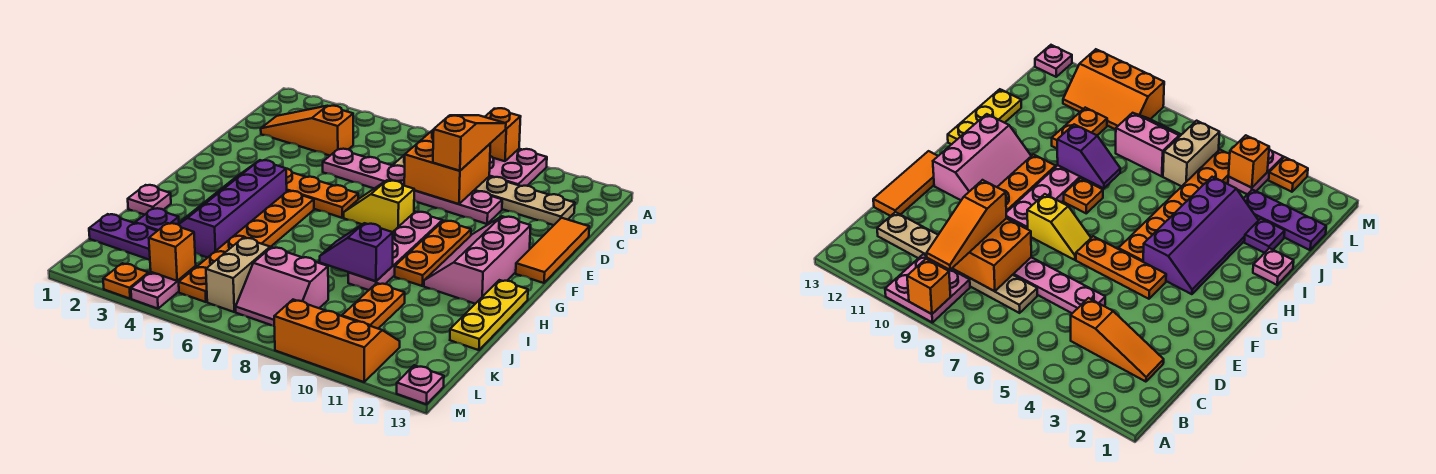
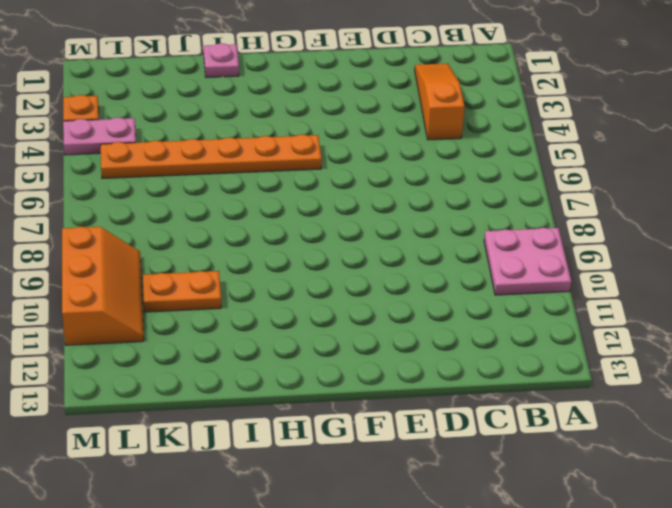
none -> tan 1x6 plate [393,155,575,225]
none -> pink 1x6 plate [323,149,502,224]
none -> orange 1x3 tile [516,218,589,283]

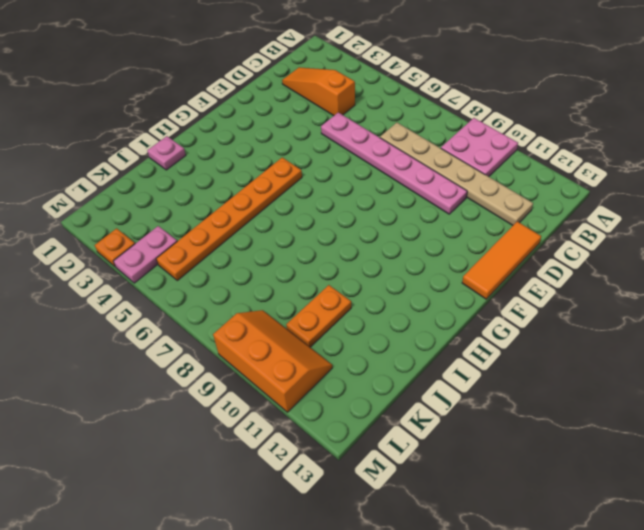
none -> orange 1x3 plate [286,169,358,218]
none -> yellow 1x2 slope [344,180,415,232]
none -> pink 1x4 plate [348,212,442,290]

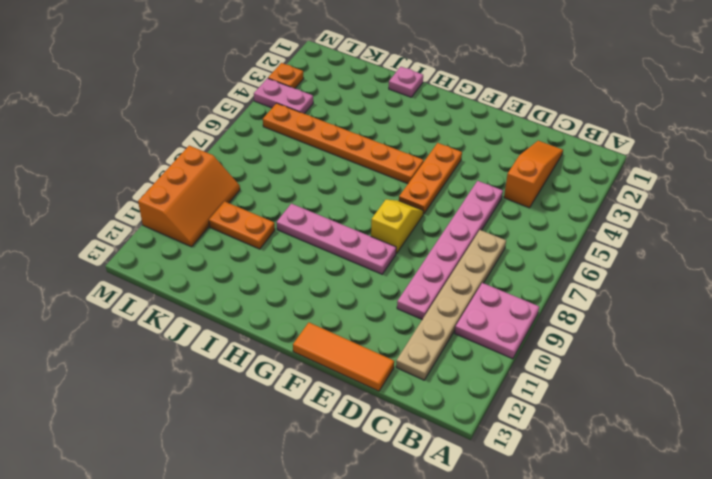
none -> orange 1x3 plate [395,221,471,286]
none -> pink 2x3 slope [424,216,531,304]
none -> purple 2x4 slope [178,160,287,258]

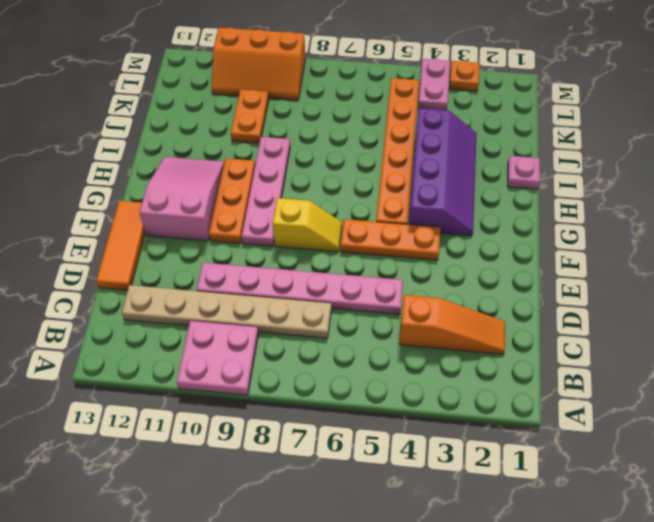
pink 2x3 slope [140,157,224,241] -> pink 2x3 slope turned to [424,216,531,304]
none -> orange 1x1 plate [1064,178,1103,213]
none -> yellow 1x3 plate [450,280,528,350]
none -> purple 1x1 plate [135,208,179,231]

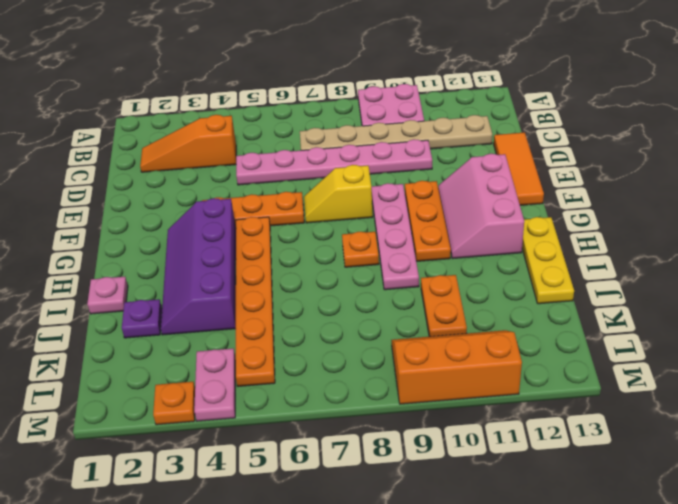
none -> purple 1x3 plate [89,214,157,260]
none -> tan 1x2 brick [206,238,270,312]
none -> pink 2x2 slope [236,247,328,326]

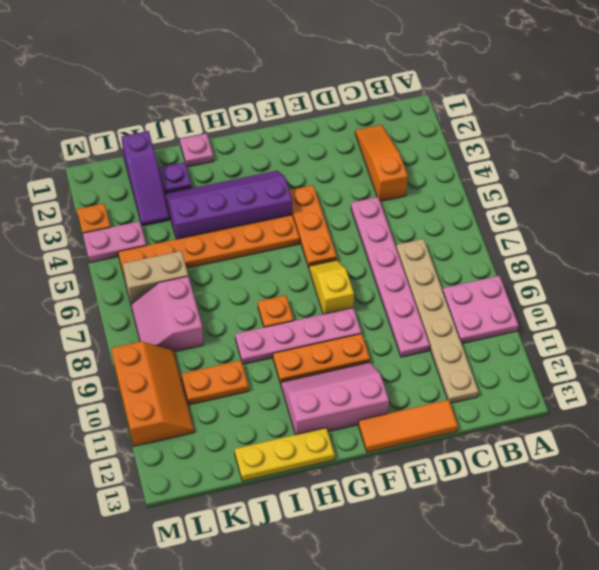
purple 1x3 slope [121,131,169,226] -> purple 1x3 plate [89,214,157,260]
none -> pink 1x1 plate [397,365,444,404]
none -> orange 1x1 brick [485,108,521,161]
none -> orange 2x2 brick [404,130,490,204]

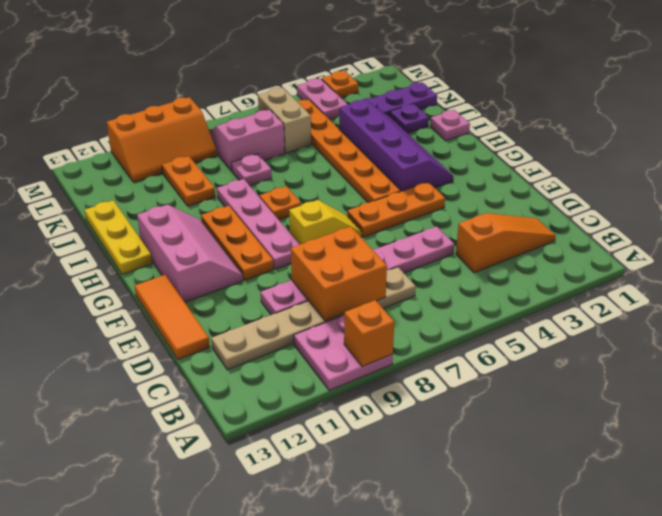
pink 1x1 plate [232,154,272,186] -> pink 1x1 plate moved to [397,365,444,404]
none -> purple 1x2 slope [320,223,393,281]
none -> orange 1x1 brick [149,223,196,281]
none -> orange 1x3 slope [433,115,506,171]

